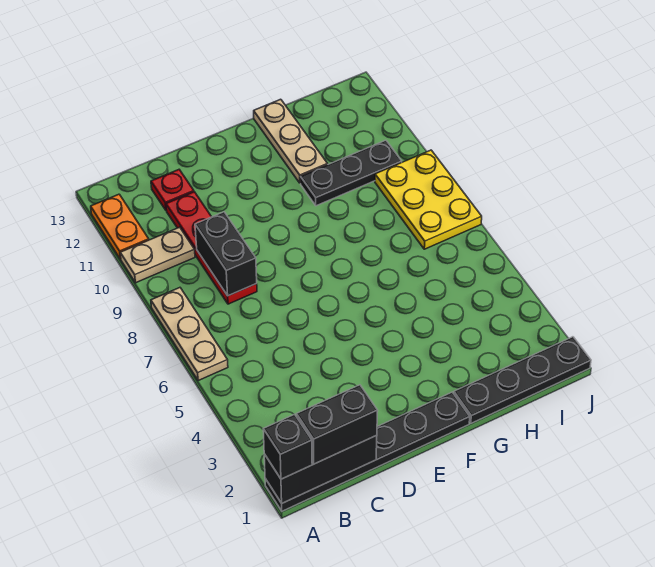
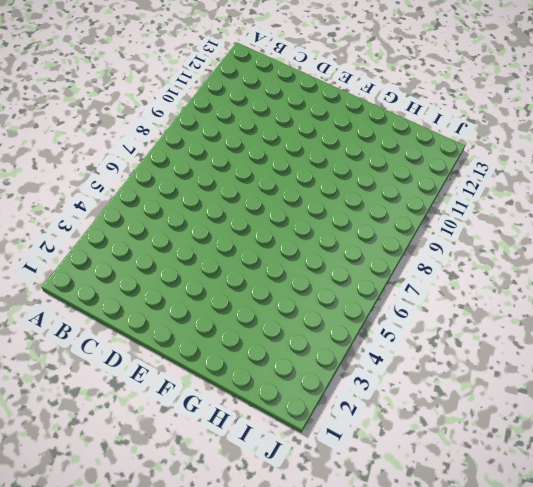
none -> black 1x6 plate [265,392,470,511]
none -> tan 1x3 plate [151,288,228,381]
none -> tan 1x2 plate [120,227,195,283]

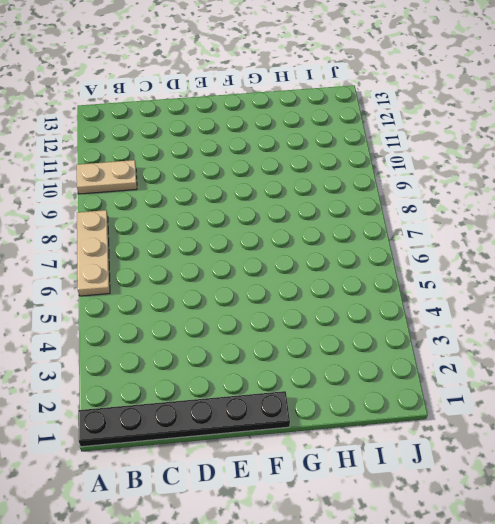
none -> orange 1x2 plate [91,194,149,259]
none -> red 1x4 plate [166,192,257,304]
none -> red 1x1 plate [151,170,194,211]

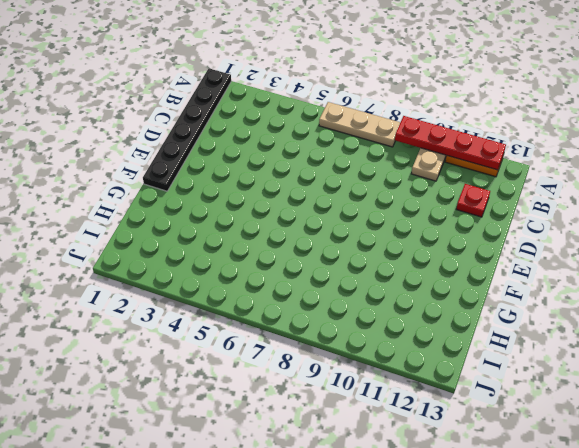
red 1x4 plate [395,116,506,170] -> red 1x4 plate moved to [166,192,257,304]
none -> black 1x4 plate [454,337,591,423]
none -> black 1x3 plate [300,140,402,206]
none -> tan 1x3 plate [254,99,328,183]

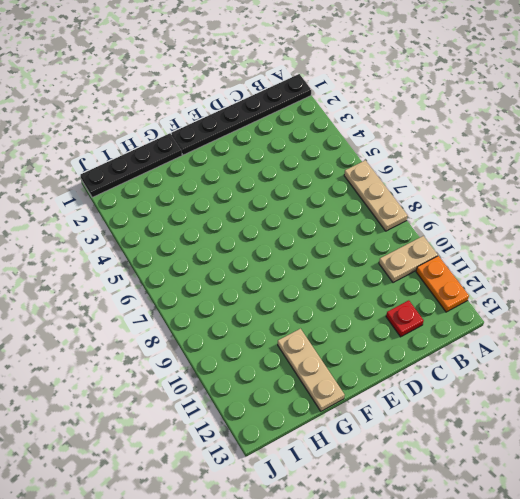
none -> red 1x4 plate [166,192,257,304]
none -> black 1x3 plate [300,140,402,206]
none -> yellow 2x3 plate [375,150,482,249]

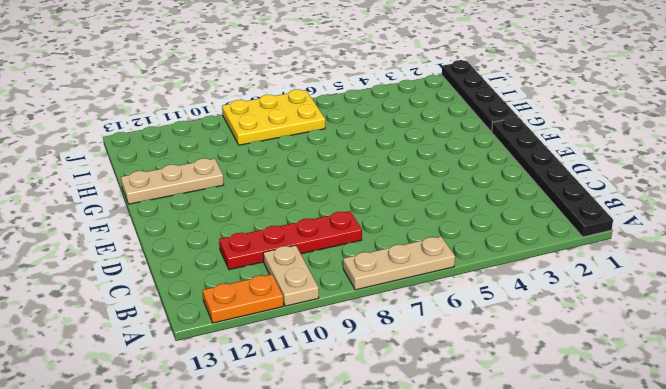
none -> red 1x1 plate [151,170,194,211]
none -> black 1x3 plate [300,140,402,206]
none -> black 1x3 brick [264,435,377,503]

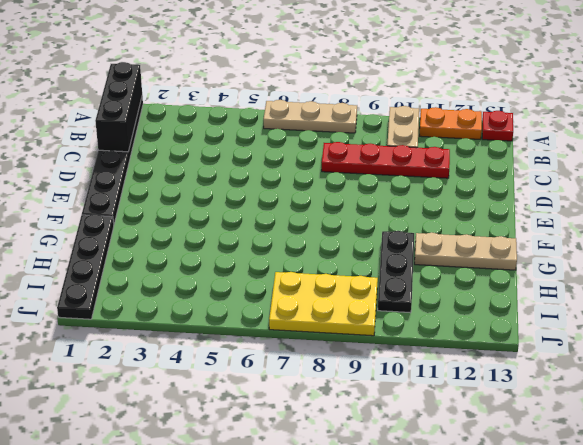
red 1x1 plate [482,111,513,141] -> red 1x1 plate moved to [151,170,194,211]
none -> black 1x2 brick [195,212,257,296]
none -> black 1x1 brick [263,414,312,479]
none -> black 1x2 brick [296,385,378,464]

